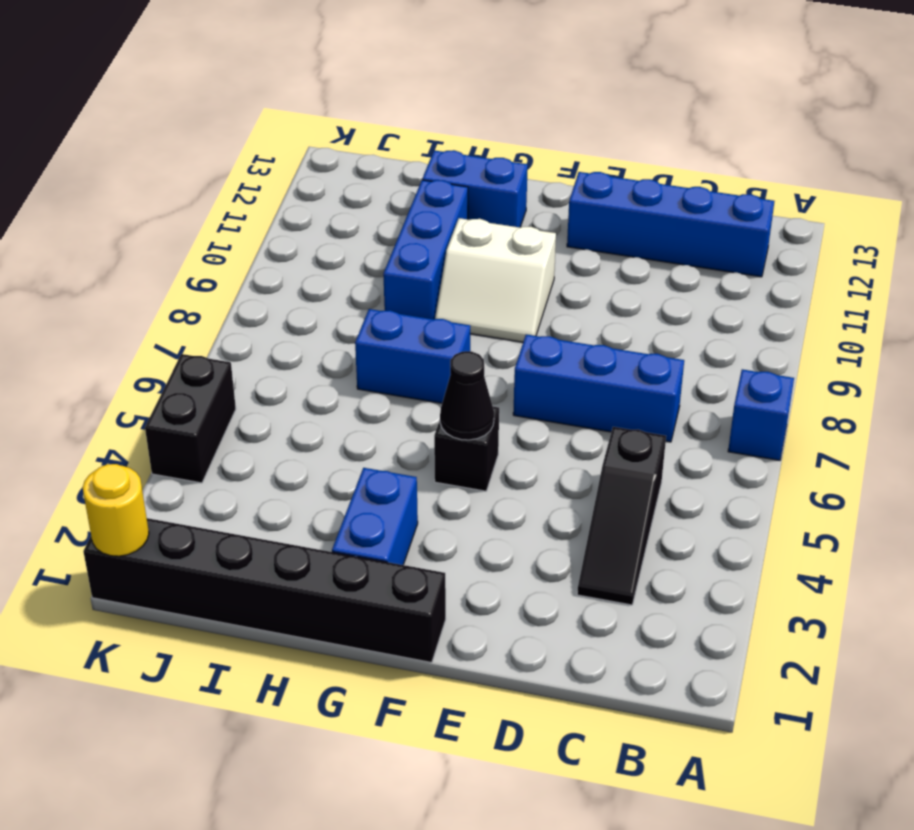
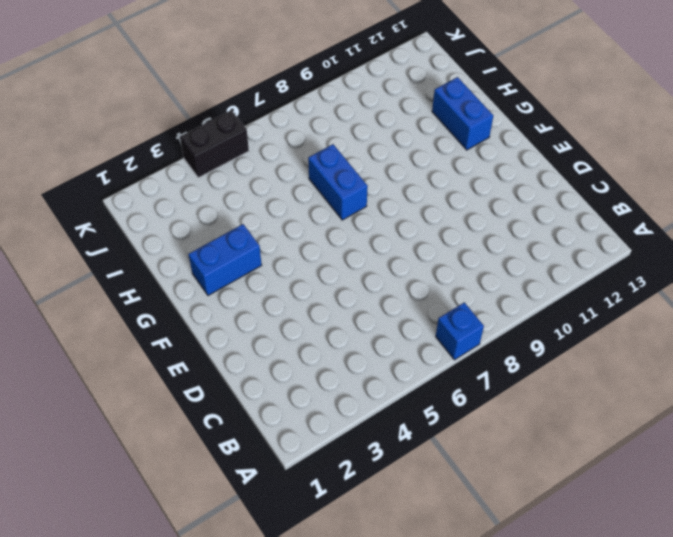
none -> blue 1x4 brick [567,172,774,277]
none -> black 1x3 slope [577,427,666,605]
none -> blue 1x3 brick [513,334,684,442]

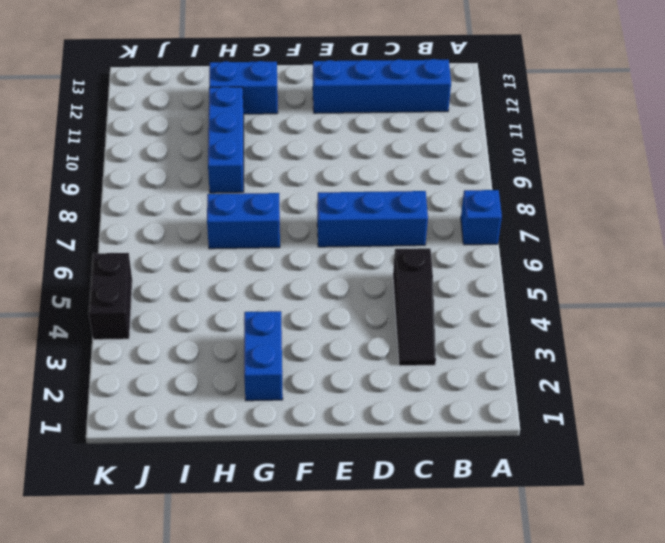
none -> black 1x6 brick [83,518,446,663]
none -> black 1x1 brick [434,407,499,491]
none -> white 2x2 slope [435,218,556,342]

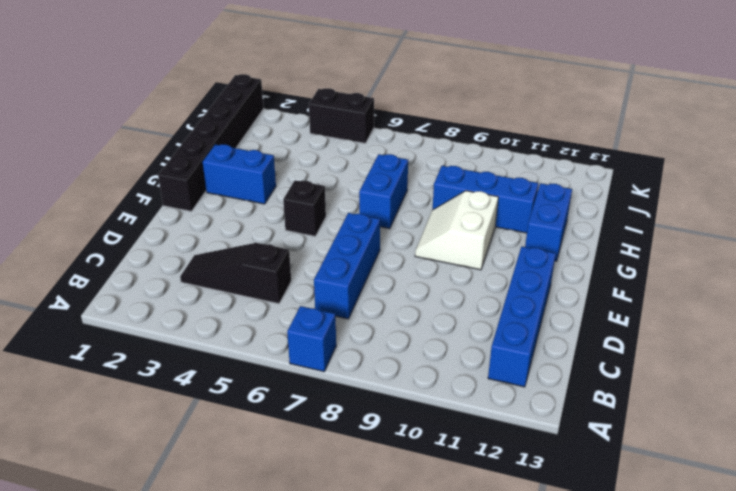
none -> black 1x1 cone [440,351,494,440]
none -> yellow 1x1 round brick [83,464,149,556]

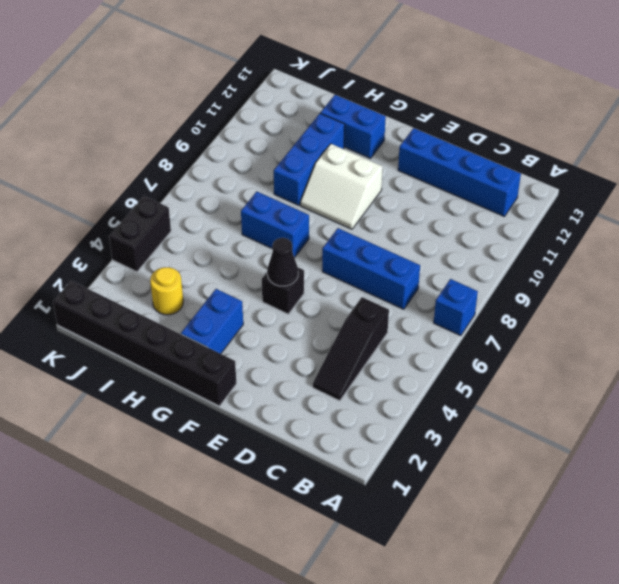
yellow 1x1 round brick [150,267,183,315] -> yellow 1x1 round brick moved to [83,464,149,556]

